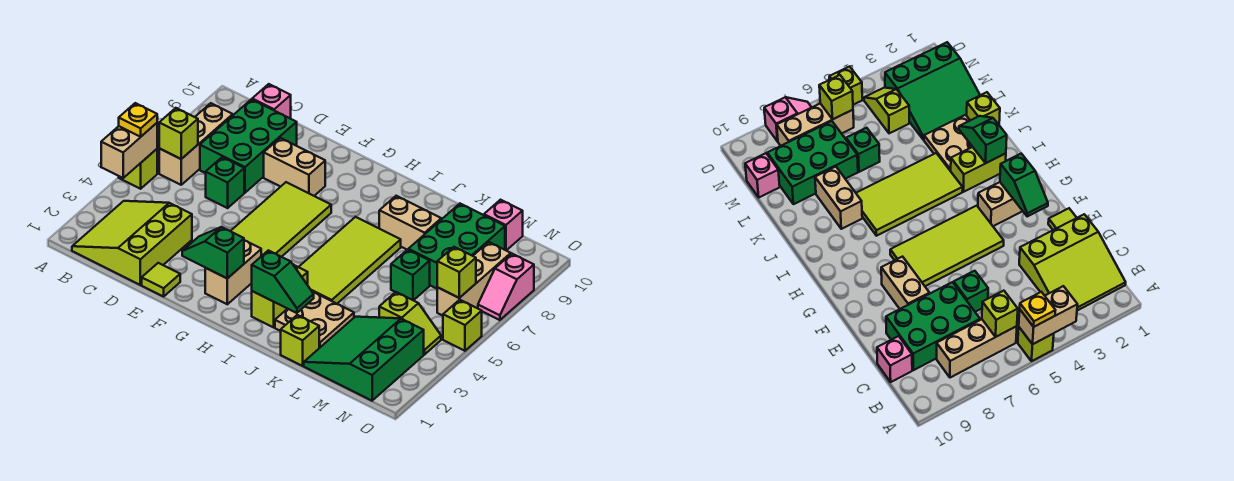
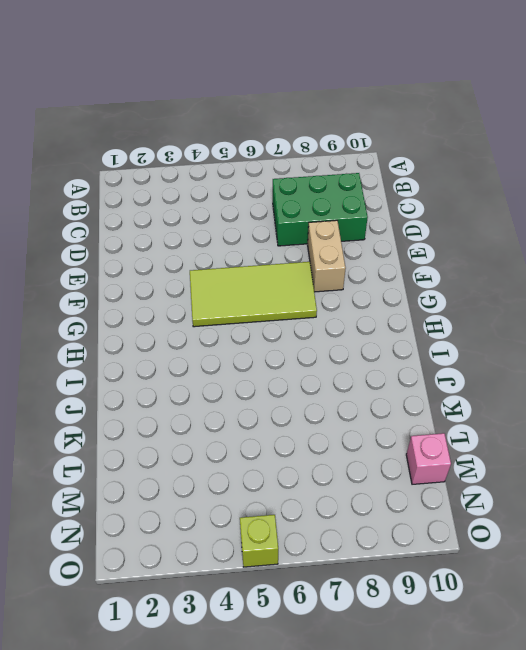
none -> lime 1x1 brick [119,149,157,189]
none -> lime 3x3 slope [72,201,192,285]
none -> tan 1x3 brick [159,103,233,185]

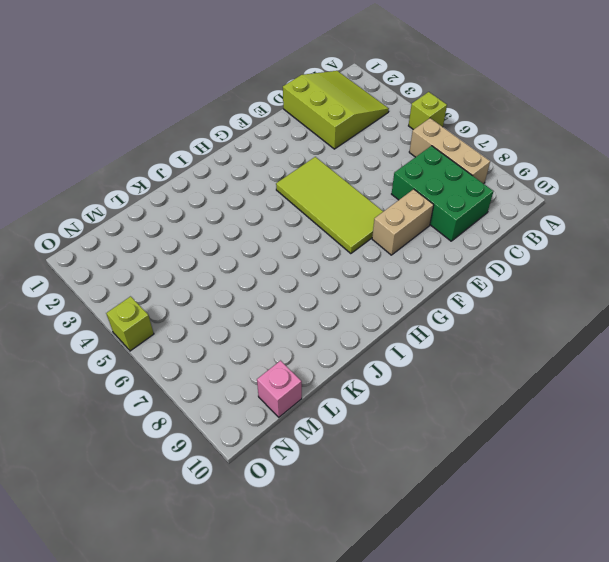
none -> pink 1x1 brick [252,84,291,119]
none -> green 1x1 brick [206,157,244,208]
none -> lime 1x1 tile [142,263,180,297]

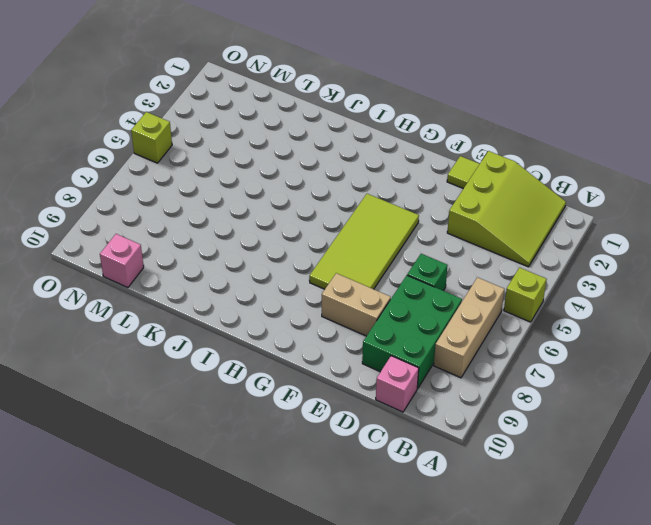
none -> tan 1x2 brick [205,240,261,304]
none -> lime 1x2 brick [252,264,308,327]
none -> lime 2x4 tile [299,217,401,304]

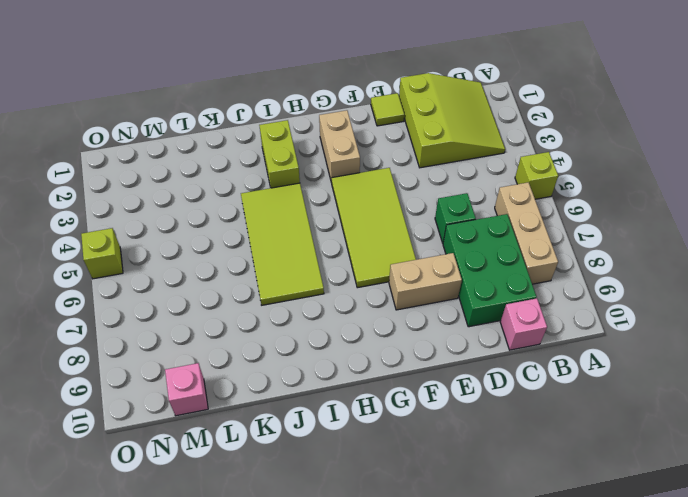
none -> tan 2x2 plate [275,292,354,348]
none -> tan 1x2 brick [379,196,441,250]
none -> lime 1x1 brick [281,315,319,366]

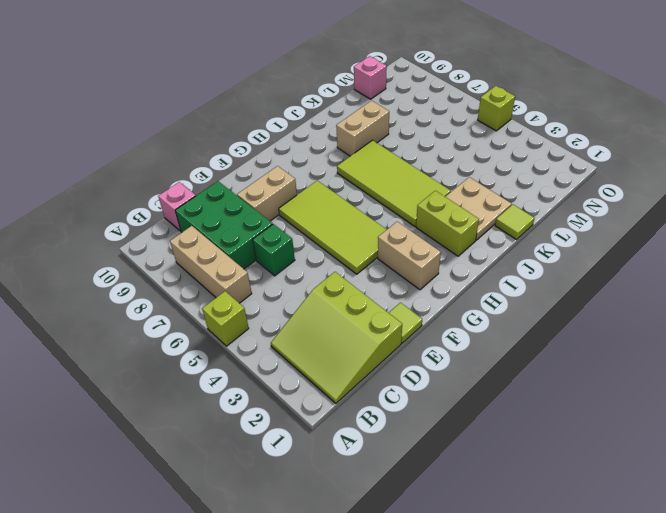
lime 1x1 tile [495,204,534,239] -> lime 1x1 brick [281,315,319,366]
none -> green 3x3 slope [304,317,424,401]
none -> green 1x1 brick [391,250,430,300]
none -> green 2x3 brick [408,204,505,289]

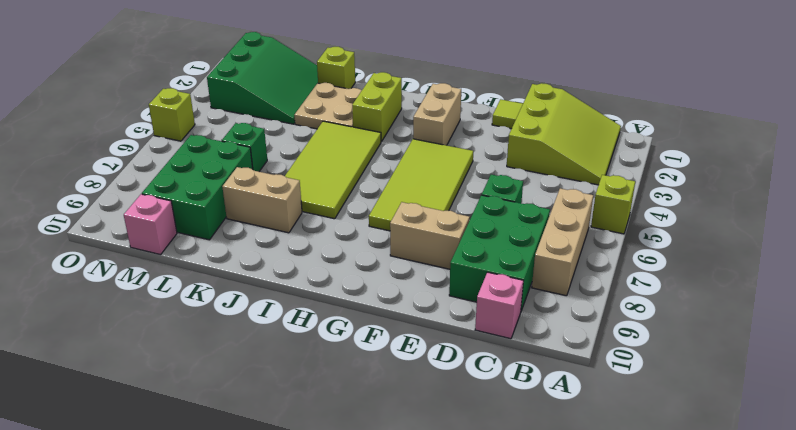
none -> lime 1x2 slope [379,292,441,355]
none -> tan 1x3 brick [437,242,511,316]
none -> pink 1x2 slope [478,254,534,320]

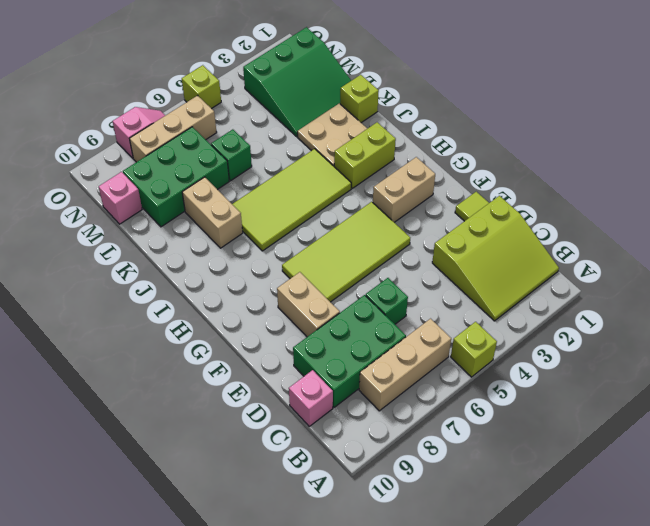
none -> lime 1x2 slope [379,292,441,355]
none -> tan 1x2 brick [101,123,157,178]
none -> lime 1x1 brick [159,108,198,159]

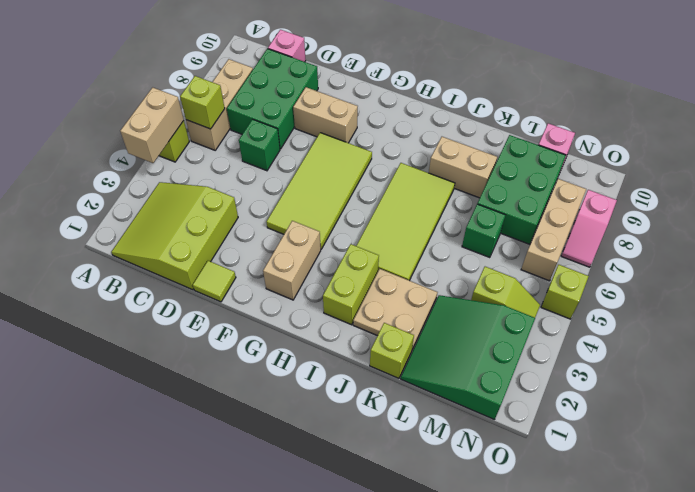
none -> green 1x2 slope [182,227,244,278]
none -> green 1x2 slope [252,250,314,313]
none -> lime 1x1 brick [437,247,476,298]

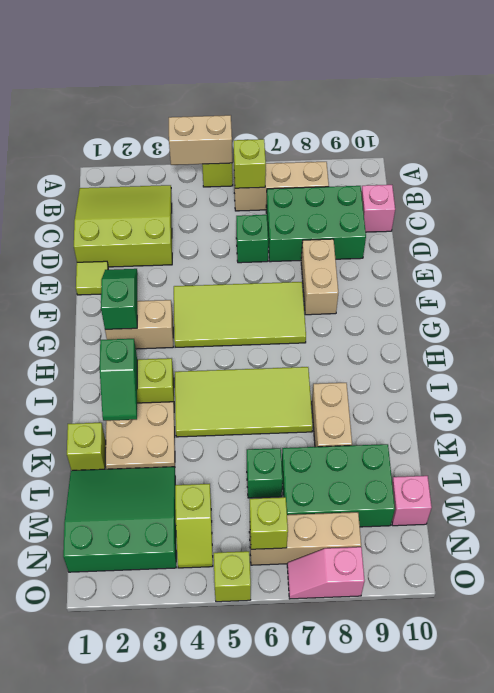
none -> yellow 1x1 plate [119,103,157,137]

